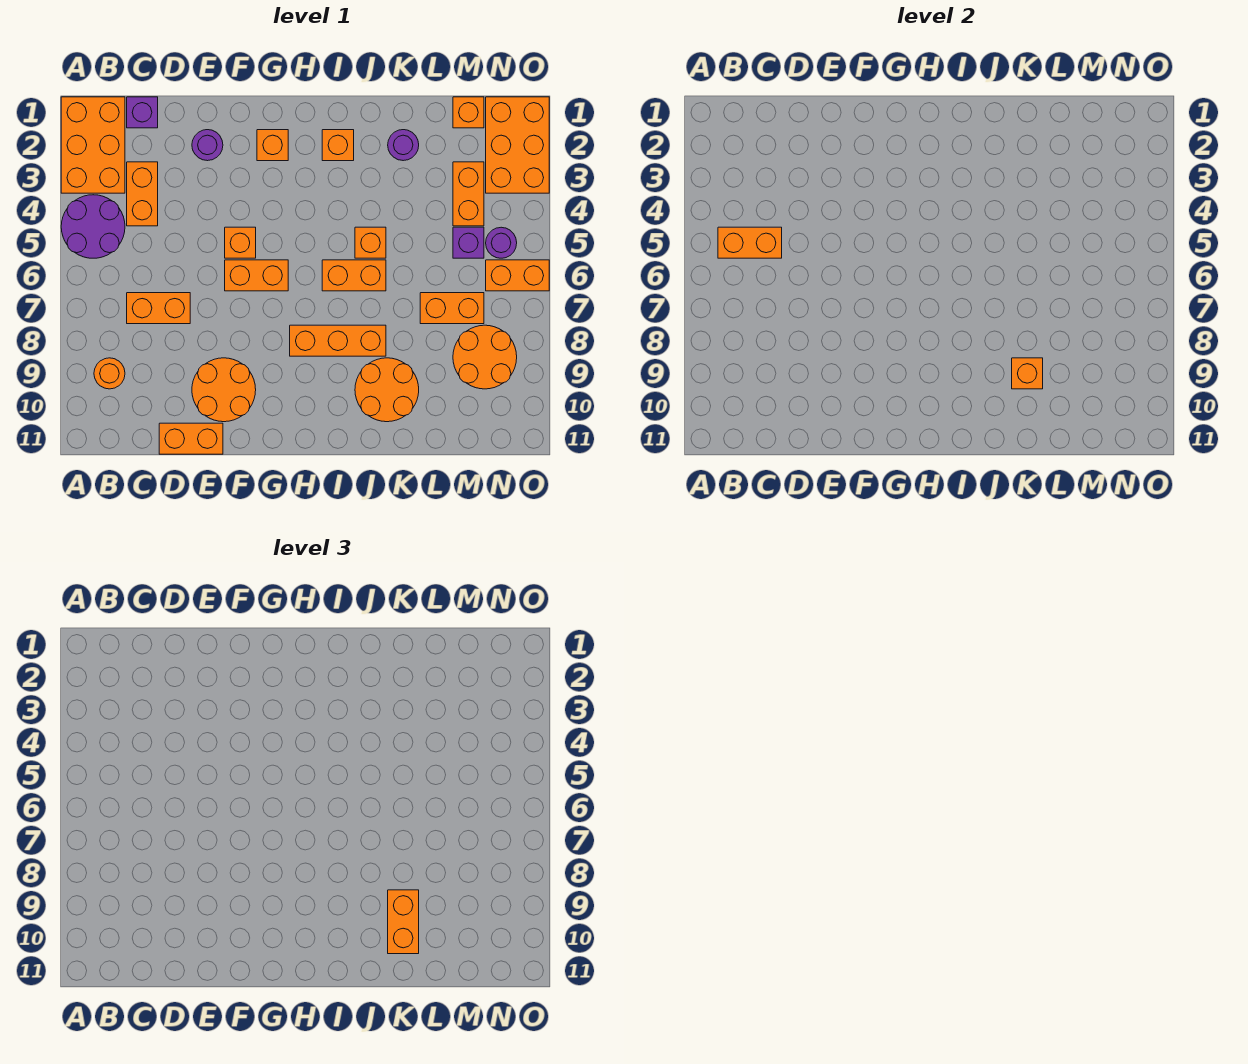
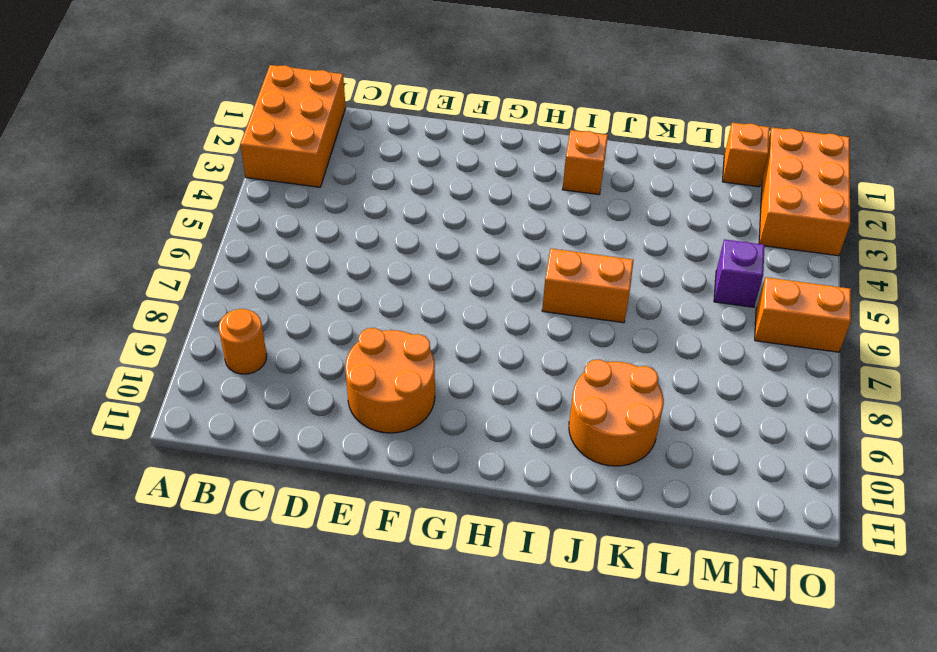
none -> purple 2x2 round brick [61,195,125,258]
none -> purple 1x1 brick [127,97,158,128]
none -> orange 1x2 brick [127,162,158,226]

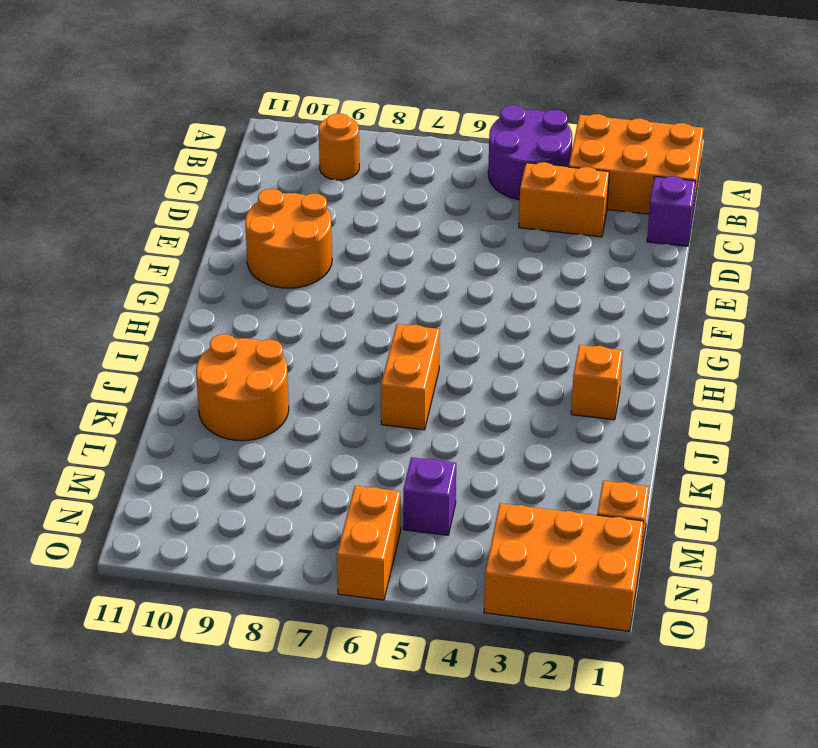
none -> orange 1x2 brick [127,293,190,324]
none -> orange 1x2 brick [159,423,223,454]
none -> purple 1x1 round brick [192,130,223,161]

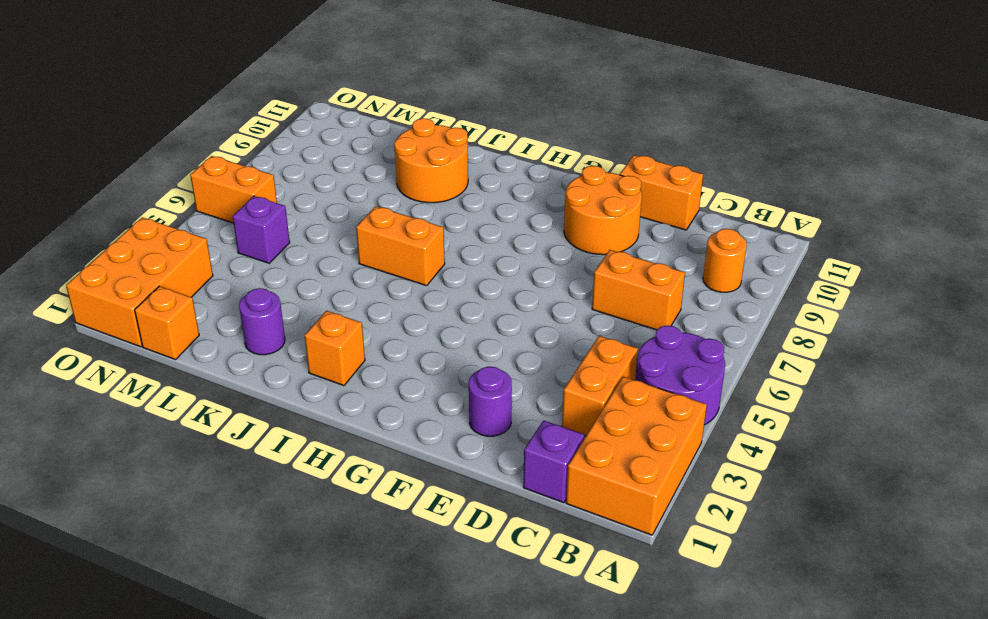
none -> orange 1x1 brick [225,227,256,258]
none -> orange 1x2 brick [225,260,288,291]
none -> orange 1x1 brick [257,130,288,161]

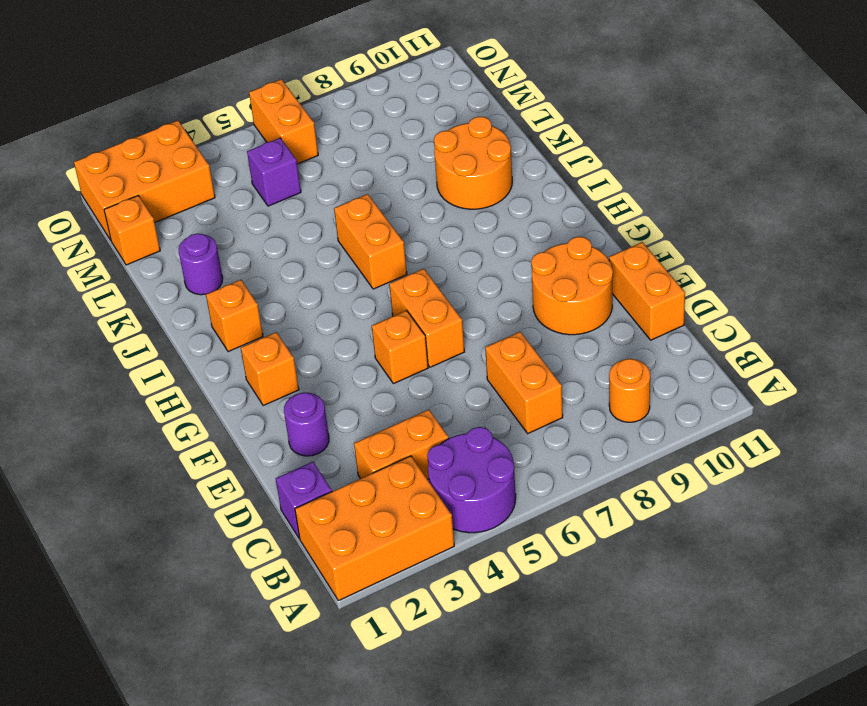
none -> orange 1x3 brick [290,325,386,356]
none -> orange 1x1 brick [355,227,386,258]
none -> orange 1x2 brick [420,293,484,324]

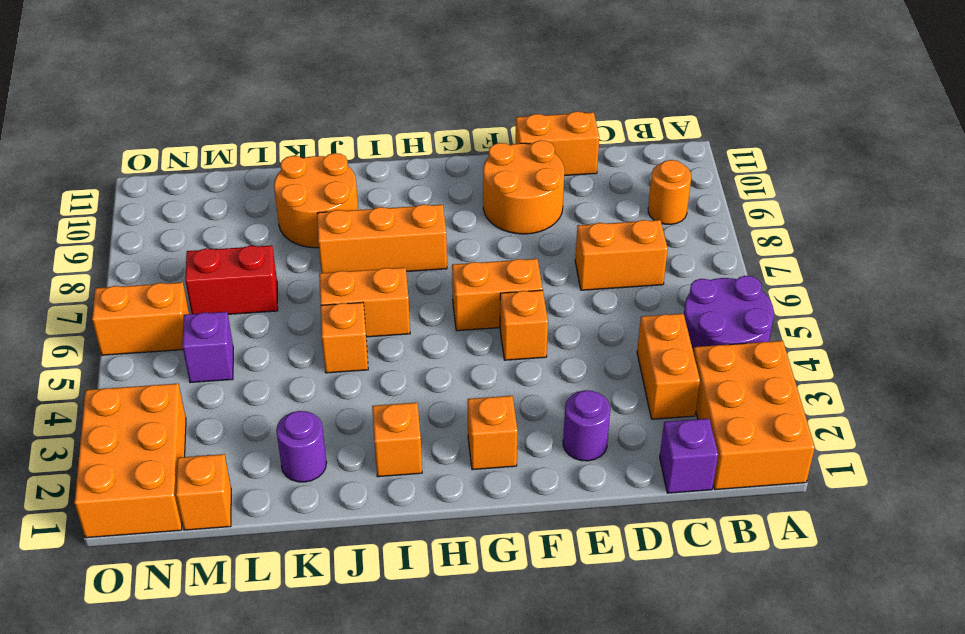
red 1x2 brick [185,245,278,314] -> orange 1x2 brick [420,293,484,324]
none -> orange 1x2 brick [453,162,484,226]
none -> orange 2x2 round brick [453,325,517,389]
none -> purple 1x1 round brick [486,227,517,258]

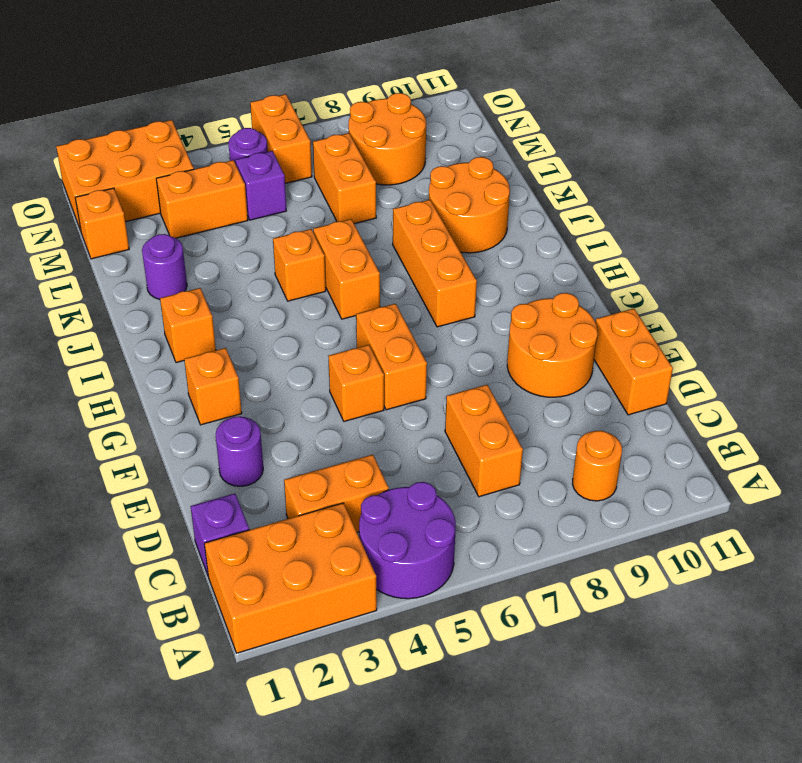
none -> orange 1x2 brick [718,227,782,258]
none -> orange 1x1 brick [1012,358,1043,389]
none -> orange 1x2 brick [388,890,419,954]

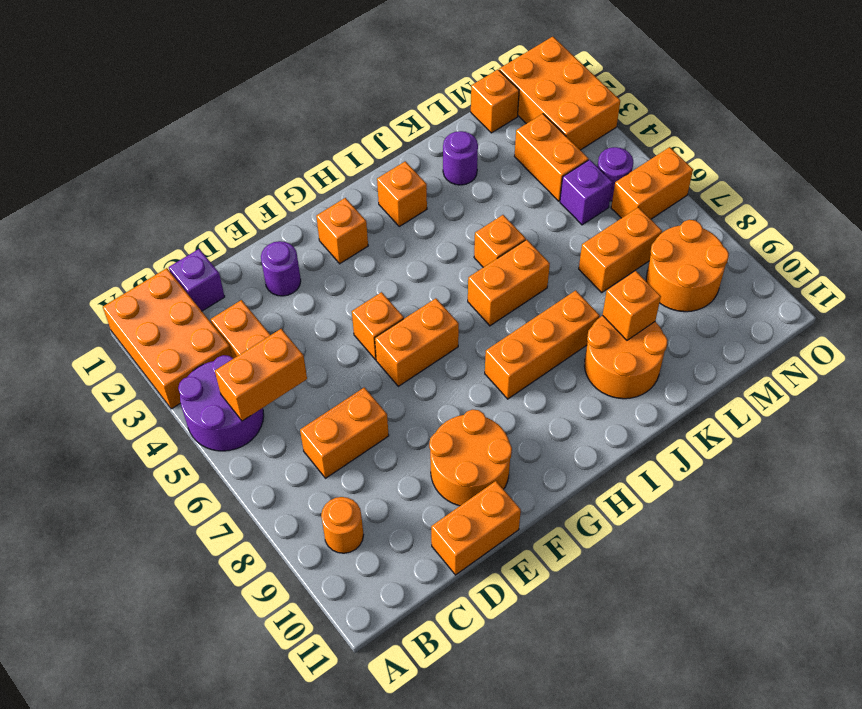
none -> orange 1x2 brick [388,890,419,954]

